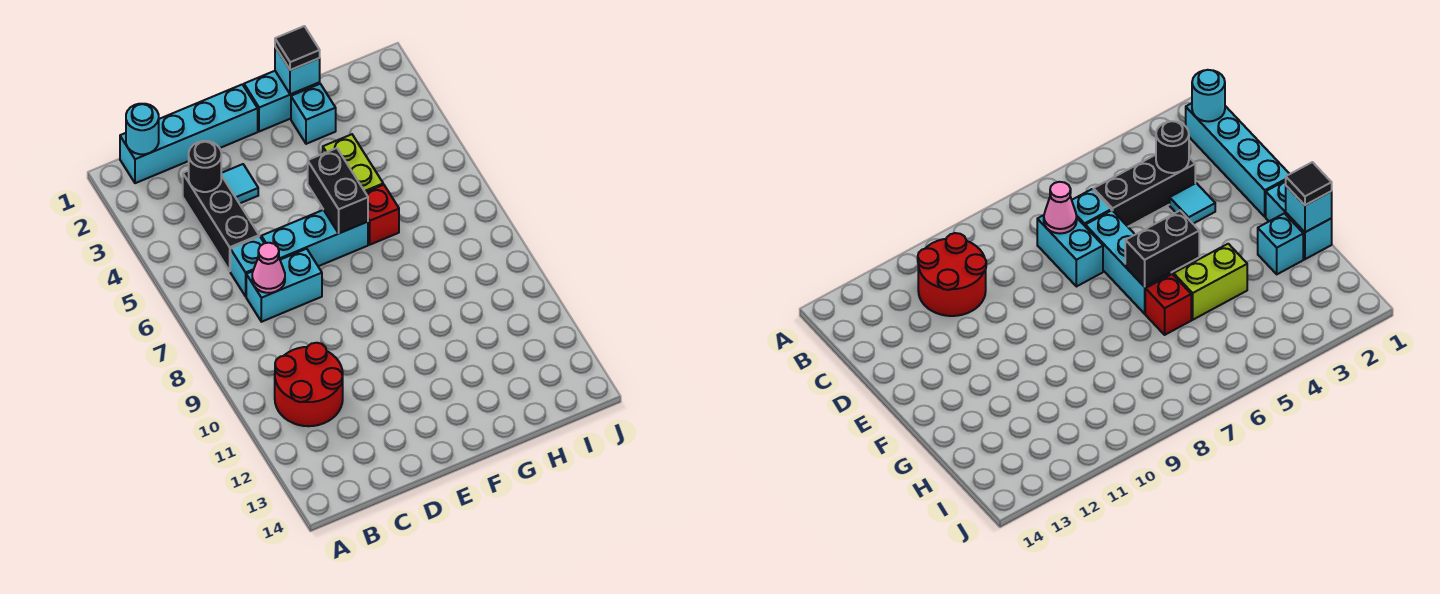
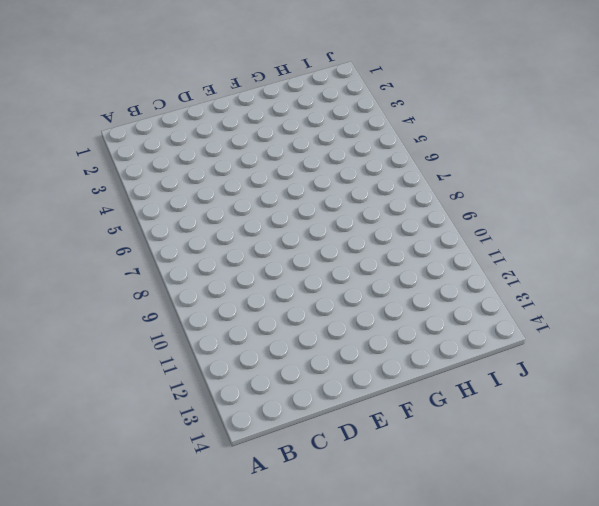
none -> cyan 1x4 brick [120,84,258,183]
none -> red 2x2 round brick [275,343,343,426]
none -> black 1x3 brick [183,170,259,271]

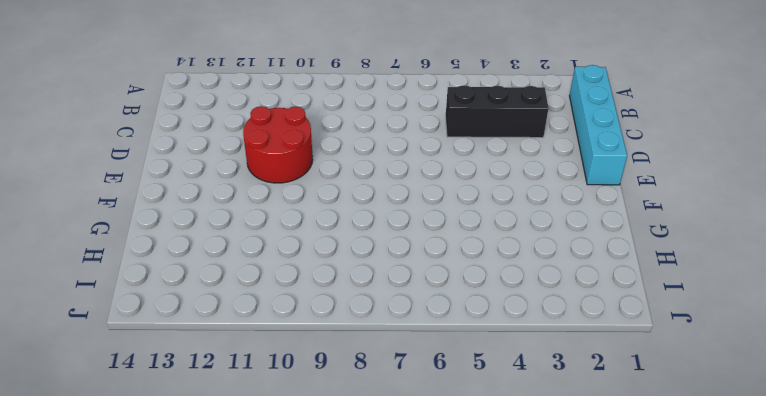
red 2x2 round brick [243,106,313,183] -> red 2x2 round brick moved to [275,343,343,426]
none -> cyan 1x1 brick [230,236,264,296]
none -> cyan 1x2 brick [246,249,322,322]
none -> cyan 1x1 tile [221,164,258,204]

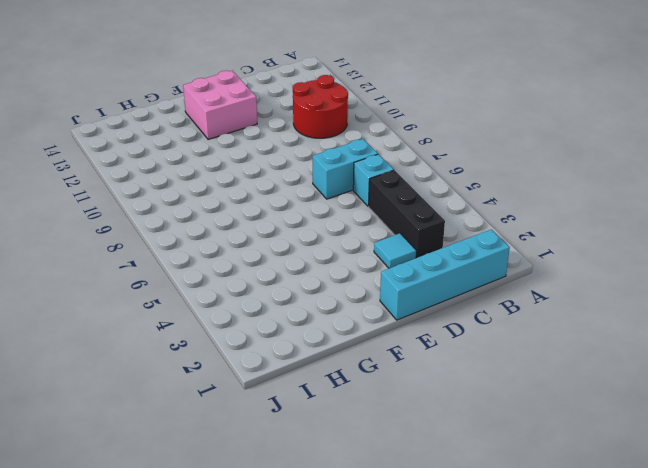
pink 2x2 brick [183,71,257,140] -> none
none -> cyan 1x3 brick [261,210,368,266]
none -> cyan 1x2 brick [244,71,320,132]
none -> cyan 1x1 brick [291,84,336,144]

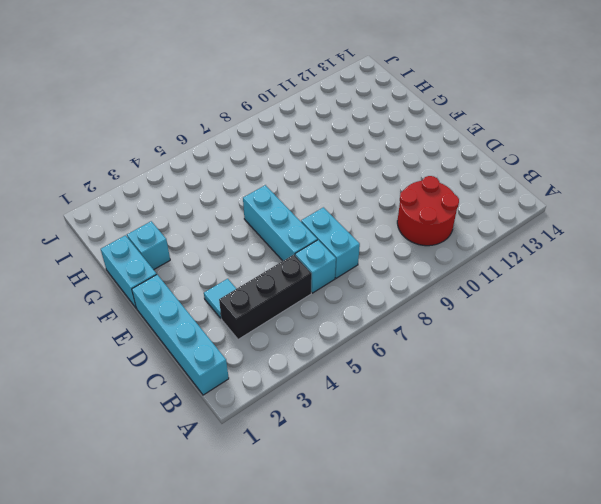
none -> lime 1x2 brick [323,134,383,192]
none -> red 1x1 brick [365,185,399,245]
none -> cyan 1x1 round brick [126,104,159,154]

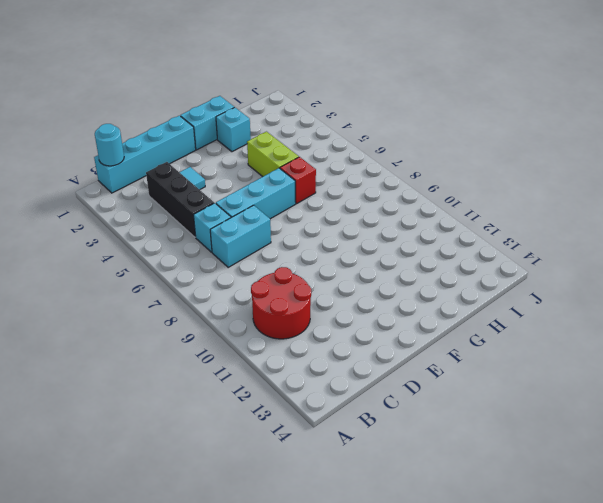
none -> black 1x1 round brick [189,141,221,192]
none -> pink 1x1 cone [252,243,285,293]
none -> black 1x2 brick [308,148,368,233]

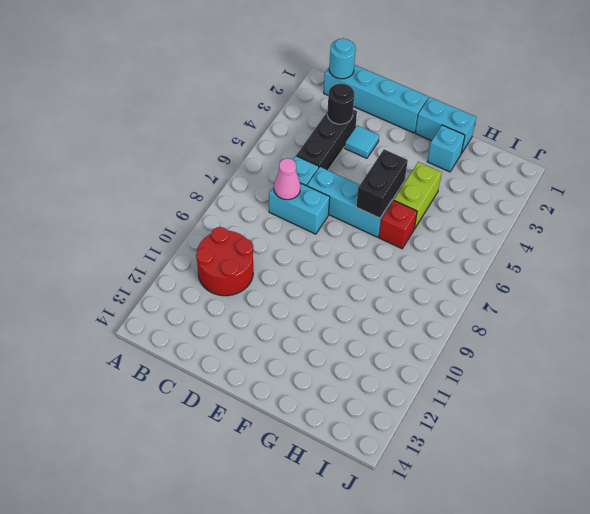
none -> cyan 1x1 brick [275,47,320,94]
none -> black 1x1 tile [275,26,320,70]

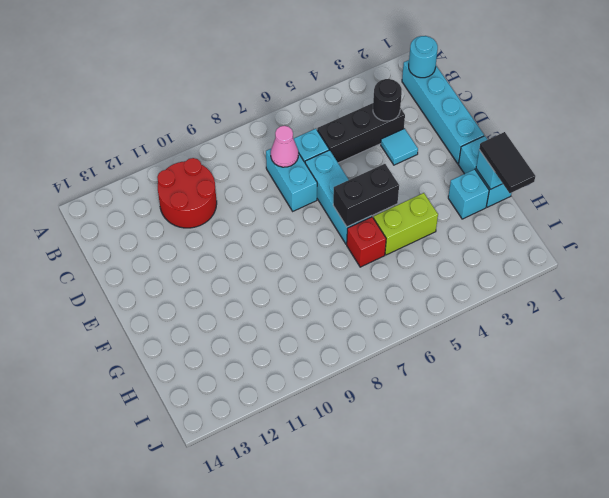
black 1x2 tile [479,132,535,193] -> black 1x1 tile [275,26,320,70]

